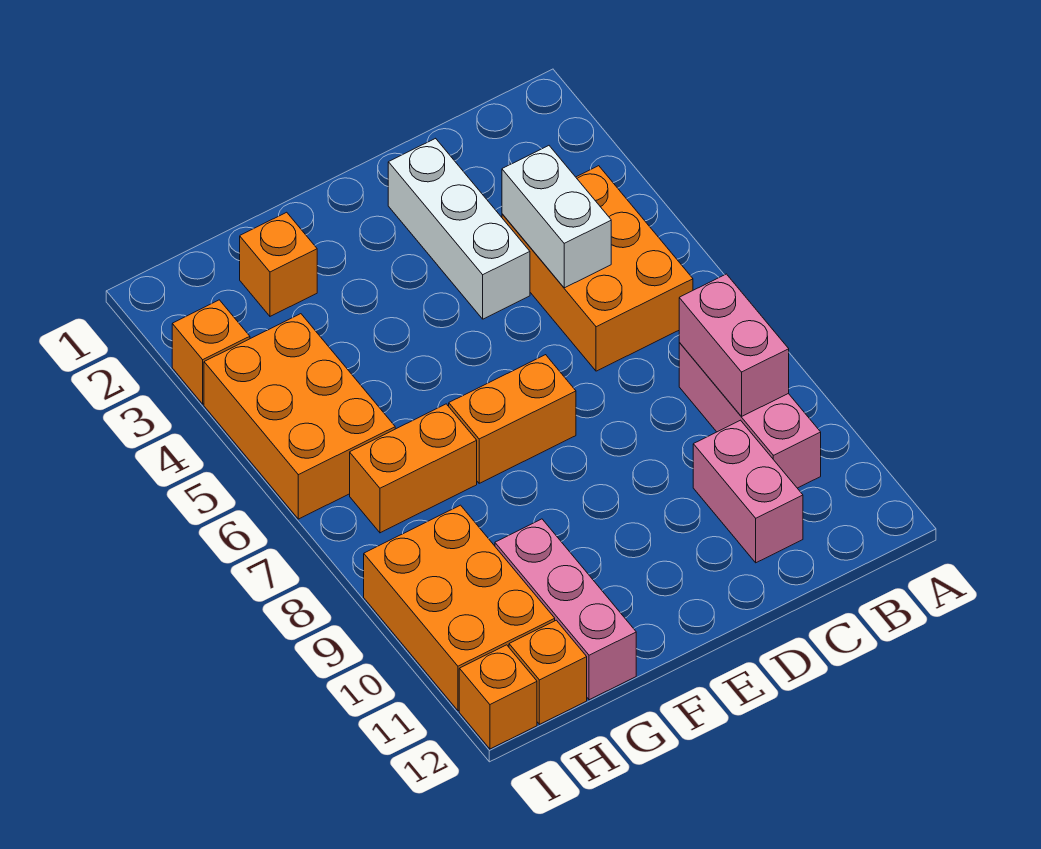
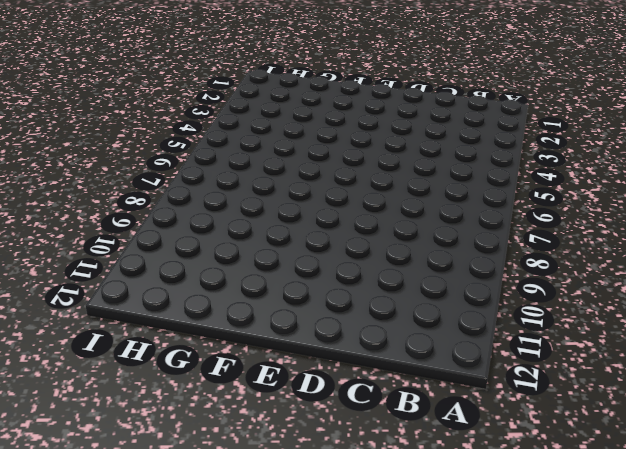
none -> orange 2x3 brick [502,166,693,371]
none -> pink 1x3 brick [679,343,821,488]
none -> pink 1x2 brick [693,420,803,563]

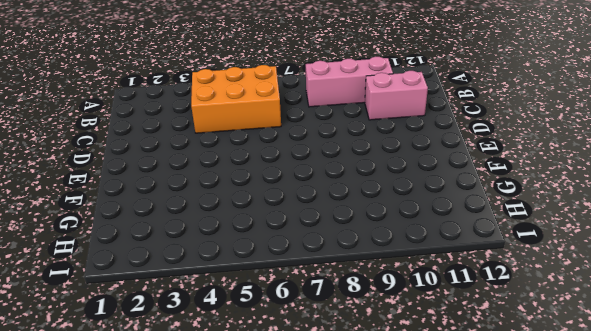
none -> white 1x3 brick [388,138,530,319]
none -> orange 1x2 brick [449,355,576,483]
none -> orange 1x1 brick [240,212,317,316]

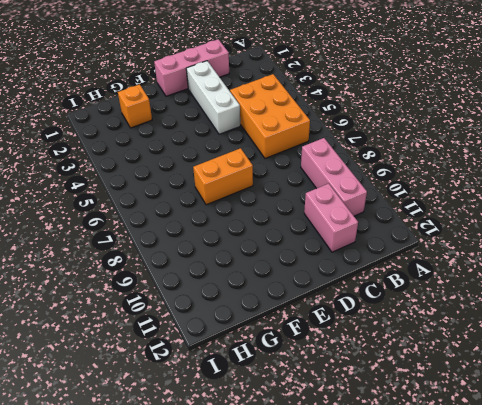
pink 1x3 brick [154,39,229,96] -> pink 1x3 brick turned to [495,519,636,700]
none -> orange 1x2 brick [350,404,477,533]
none -> orange 2x3 brick [204,314,395,519]
none -> orange 2x3 brick [364,505,555,711]

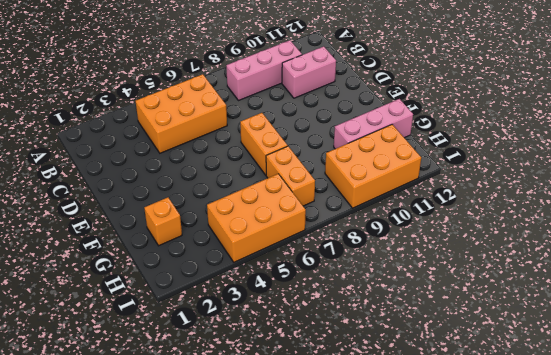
none -> white 1x3 brick [388,138,530,319]
none -> orange 1x1 brick [509,620,587,724]
none -> orange 1x1 brick [172,300,250,404]

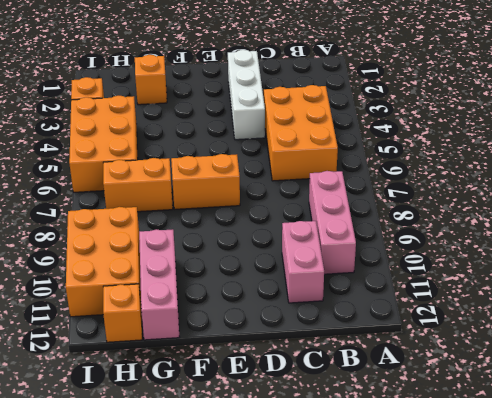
none -> orange 1x1 brick [459,645,537,749]
none -> pink 1x2 brick [679,274,789,417]
none -> white 1x2 brick [502,146,611,288]

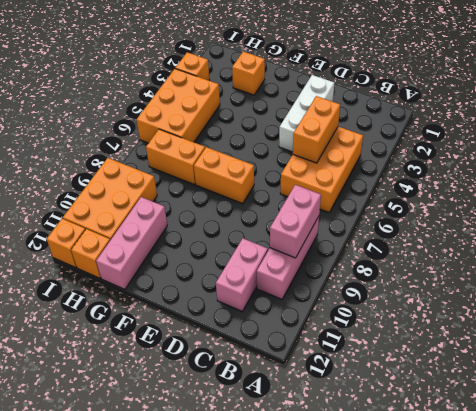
orange 1x2 brick [293,96,340,163] -> white 1x2 brick [502,146,611,288]

